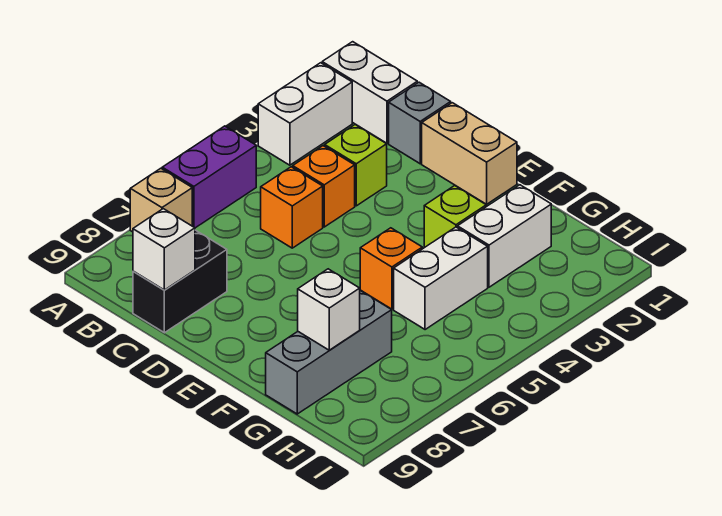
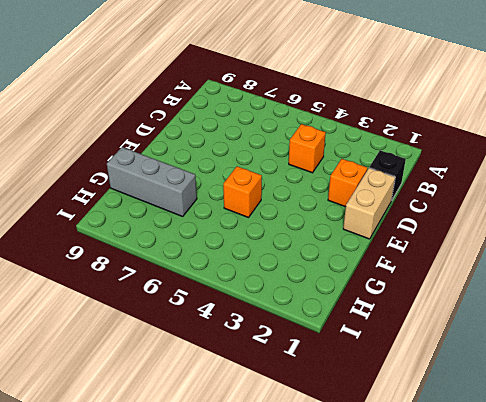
black 1x1 brick [369,150,406,199] -> grey 1x1 brick [389,82,451,164]
orange 1x1 brick [328,159,367,207] -> orange 1x1 brick moved to [261,167,323,248]
none -> white 1x2 brick [322,42,417,143]
none -> white 1x2 brick [258,63,352,165]
none -> purple 1x2 brick [162,126,256,228]

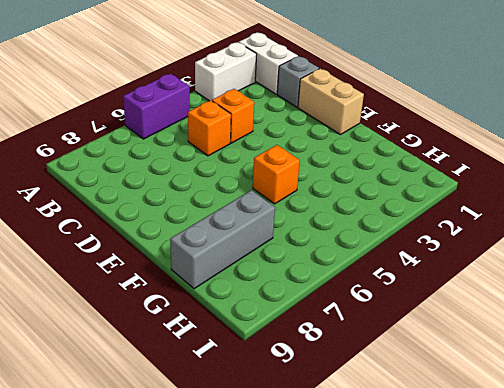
none -> tan 1x1 brick [130,168,192,232]
none -> lime 1x1 brick [325,125,387,206]
none -> black 1x2 brick [133,230,227,333]

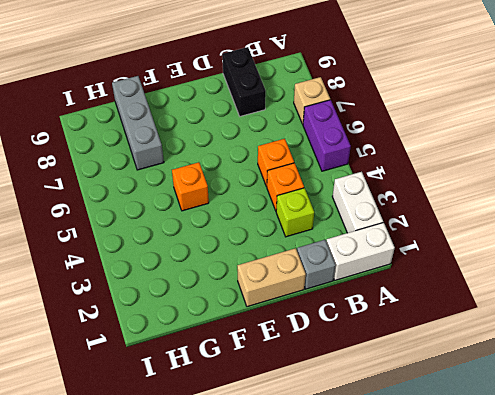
none -> lime 1x1 brick [424,186,486,248]
none -> white 1x2 brick [457,185,551,287]
none -> white 1x2 brick [394,227,488,330]

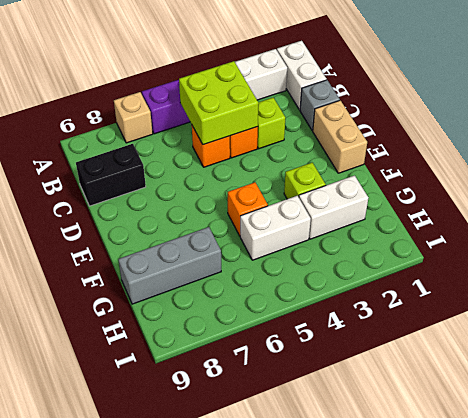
lime 2x2 brick [179,61,258,145] -> none
none -> white 1x1 brick [133,209,195,290]
none -> white 1x1 brick [298,269,360,350]

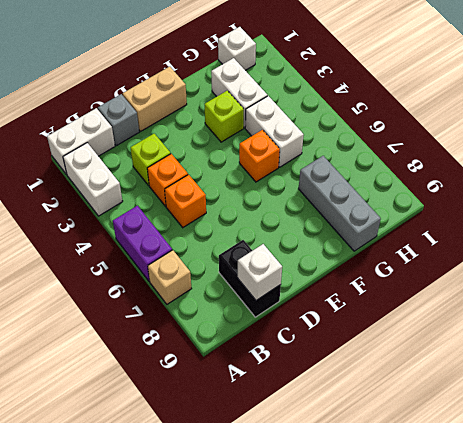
white 1x1 brick [218,27,256,70] -> white 1x1 brick moved to [298,269,360,350]

